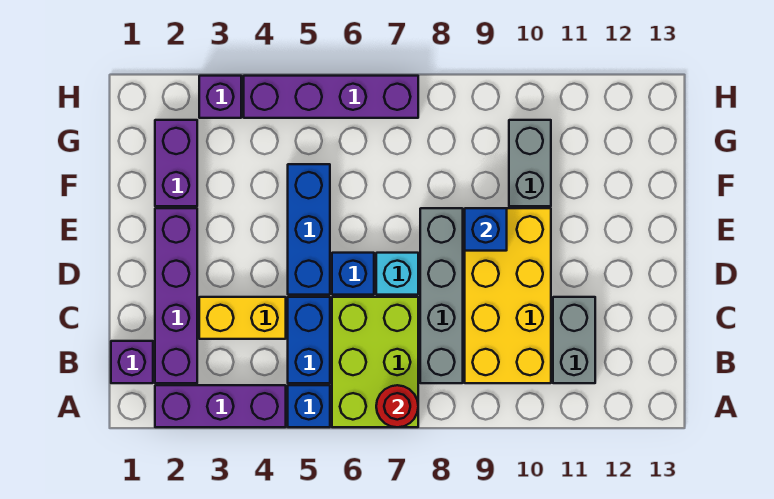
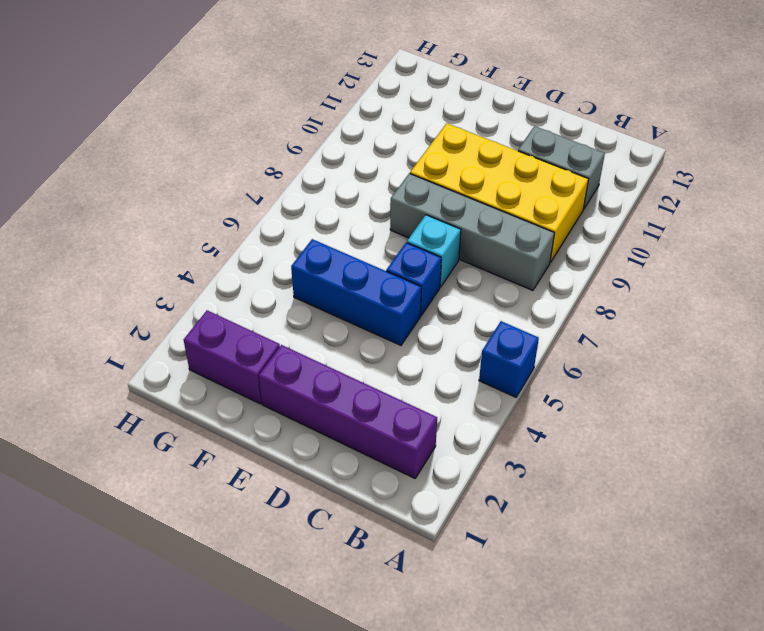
none -> purple 1x3 brick [155,385,286,427]
none -> lime 2x3 brick [332,297,418,427]
none -> purple 1x1 brick [111,341,153,383]

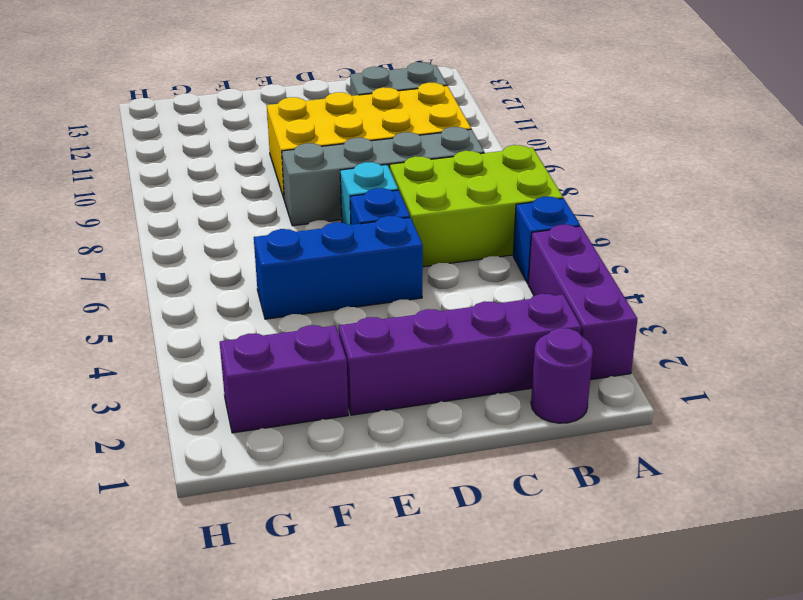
purple 1x1 round brick [531,328,593,423] -> purple 1x1 brick [111,341,153,383]
none -> blue 1x2 brick [288,297,330,383]
none -> yellow 1x2 brick [199,297,286,339]
none -> grey 1x2 brick [509,120,551,206]

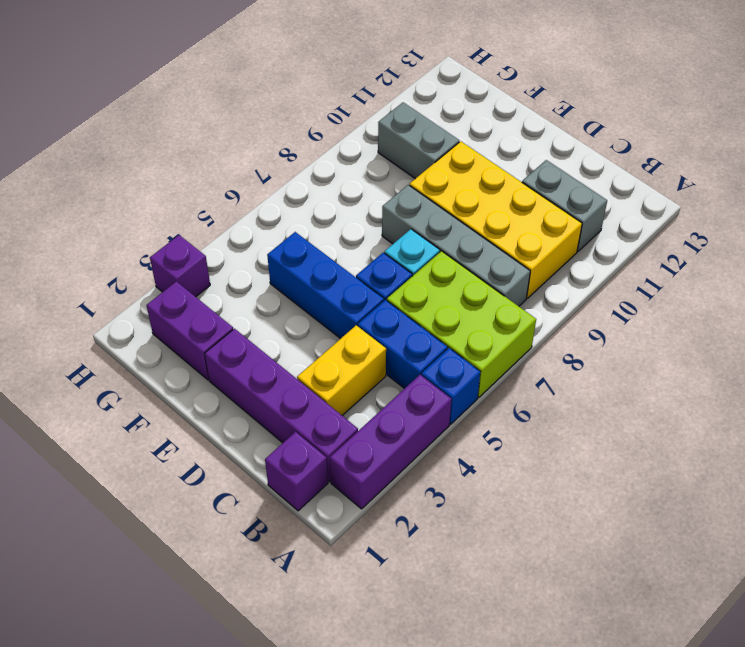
none -> purple 1x4 brick [244,76,418,118]
none -> red 1x1 round brick [376,385,418,427]
none -> blue 1x1 brick [465,208,507,251]

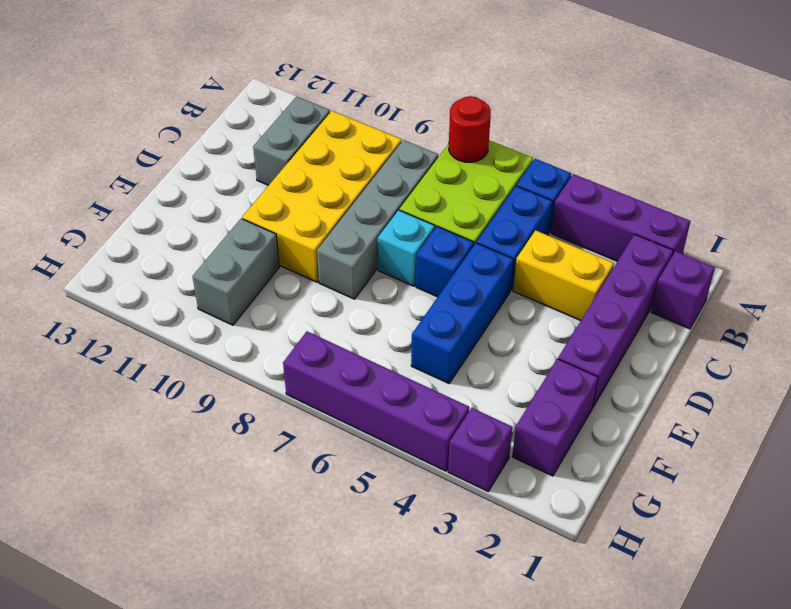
none -> blue 1x1 brick [465,208,507,251]

